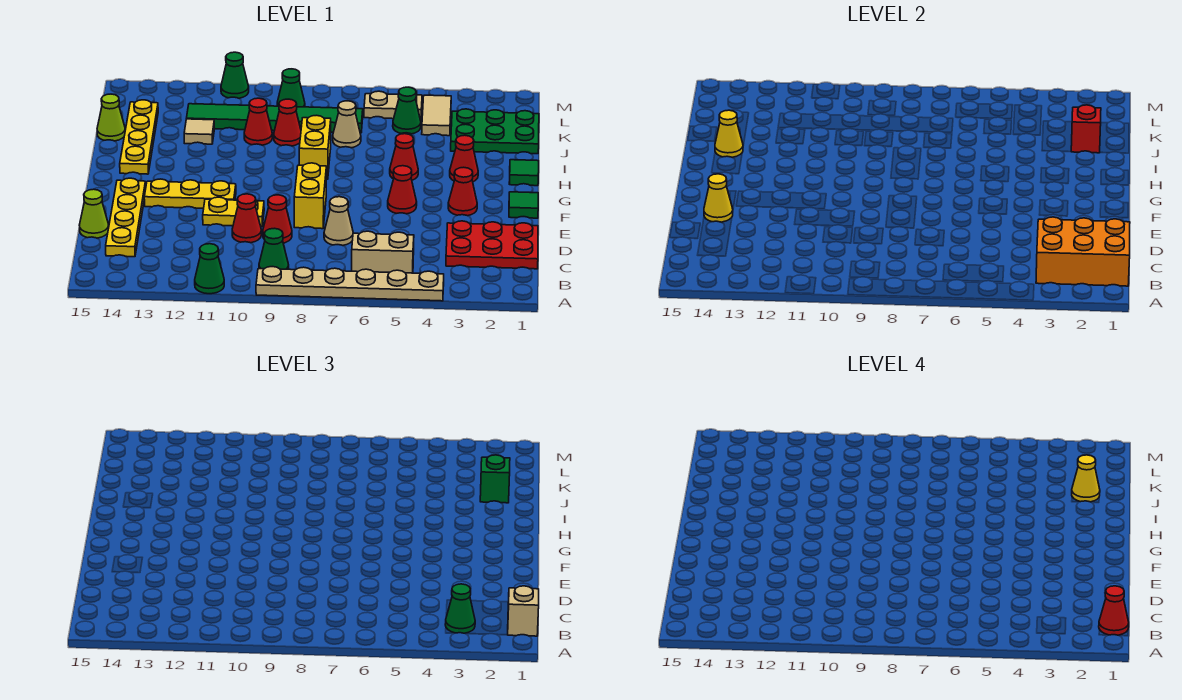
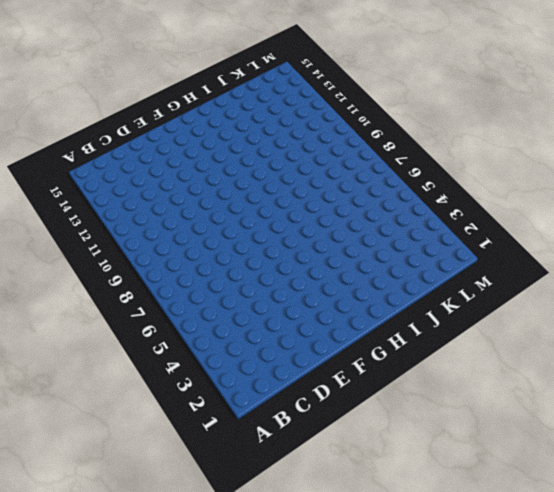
none -> tan 1x6 plate [256,267,444,301]
none -> green 1x1 cone [195,244,224,294]
none -> tan 1x2 brick [352,231,414,273]
none -> green 1x1 cone [259,228,289,269]

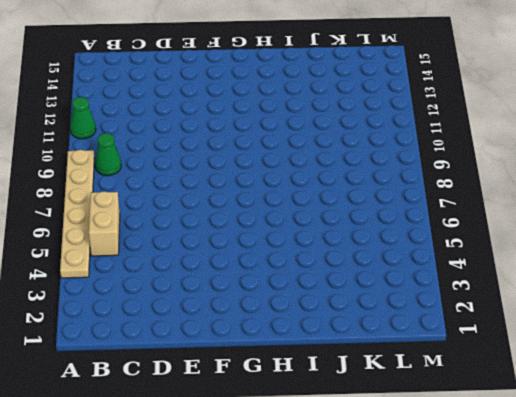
none -> red 2x3 plate [446,221,538,269]
none -> yellow 1x4 plate [106,178,146,257]
none -> tan 1x1 cone [324,197,353,245]
none -> red 1x1 cone [263,195,292,243]

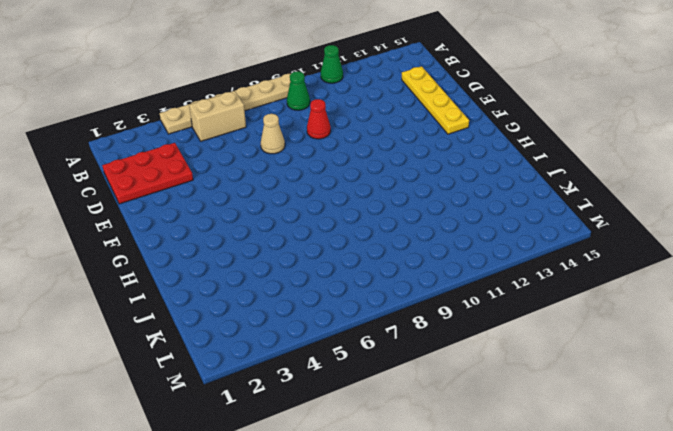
none -> red 1x1 cone [232,194,261,243]
none -> lime 1x1 cone [79,189,109,238]
none -> yellow 1x2 brick [294,163,326,229]
none -> yellow 1x2 plate [203,197,264,227]

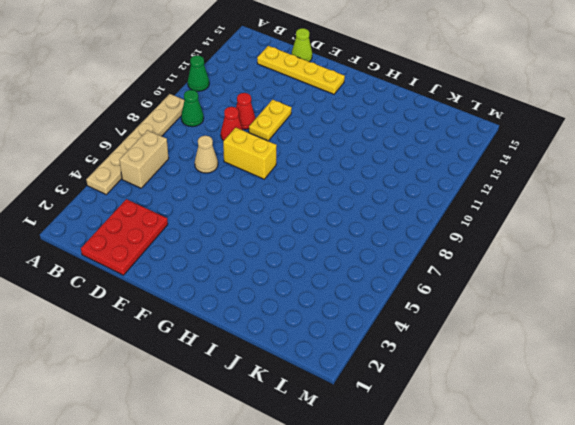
none -> green 1x1 tile [509,192,538,218]
none -> red 1x1 cone [448,167,477,216]
none -> red 1x1 cone [388,166,417,214]
none -> yellow 1x3 plate [144,179,236,208]

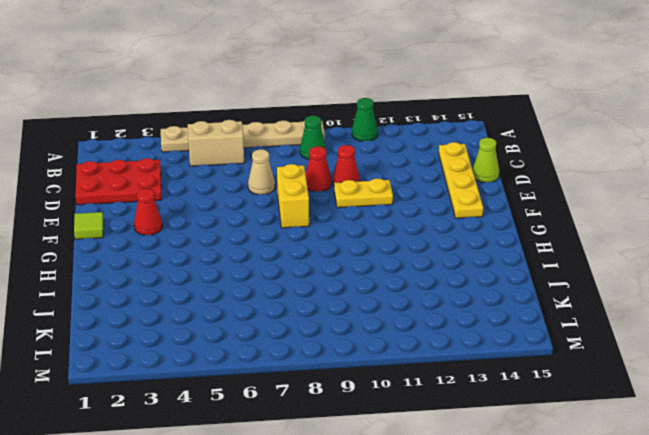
lime 1x1 tile [74,212,104,239] -> green 1x1 tile [509,192,538,218]
none -> red 1x1 cone [388,166,417,214]
none -> yellow 1x3 plate [144,179,236,208]
none -> green 1x1 tile [509,160,539,186]
none -> red 1x1 cone [450,135,478,182]

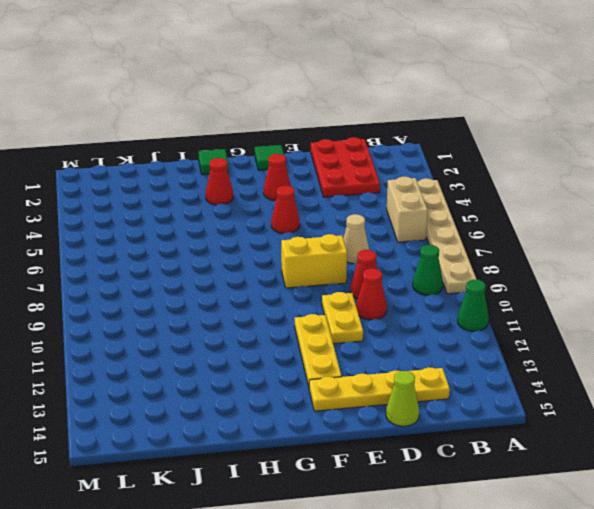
none -> red 1x1 cone [390,134,418,180]
none -> yellow 1x2 brick [299,115,331,179]
none -> yellow 1x4 plate [120,100,158,174]
none -> green 2x3 plate [451,109,539,154]

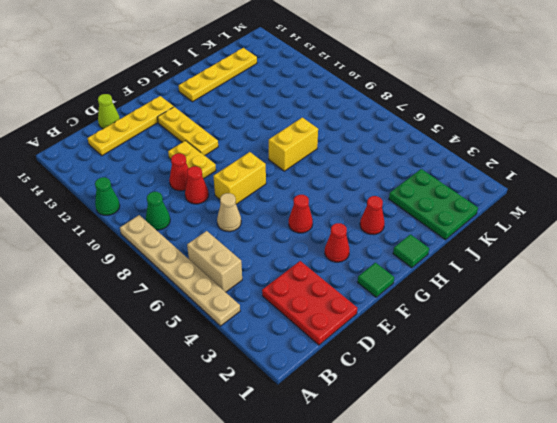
none -> red 1x1 cone [390,134,418,180]
none -> tan 1x1 cone [333,101,361,148]
none -> red 1x1 cone [274,99,301,146]
none -> red 1x1 cone [244,98,272,145]

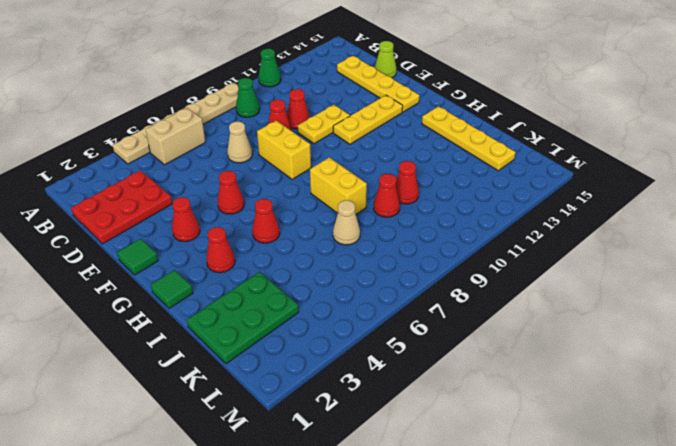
none -> tan 1x1 tile [184,119,214,144]
none -> lime 1x1 cone [97,94,125,141]
none -> tan 1x2 tile [422,95,451,136]
none -> green 1x1 cone [393,87,421,134]

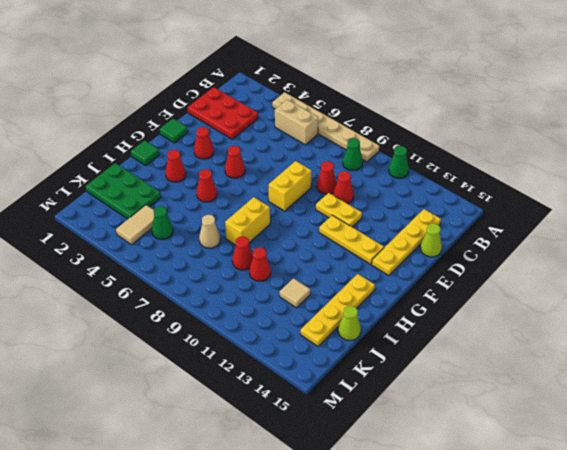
none -> tan 1x1 cone [324,197,353,245]
none -> green 1x6 tile [186,104,363,133]
none -> tan 1x2 plate [364,91,422,119]
none -> green 1x1 cone [277,69,305,107]

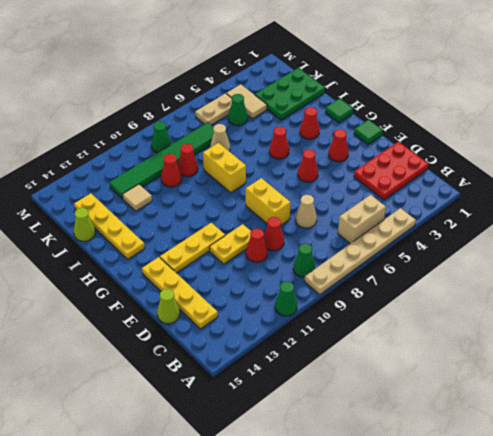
none -> green 1x1 cone [221,52,249,98]
none -> orange 2x3 brick [1036,217,1130,286]
none -> yellow 1x1 cone [704,174,733,222]
none -> yellow 1x1 cone [715,110,743,157]

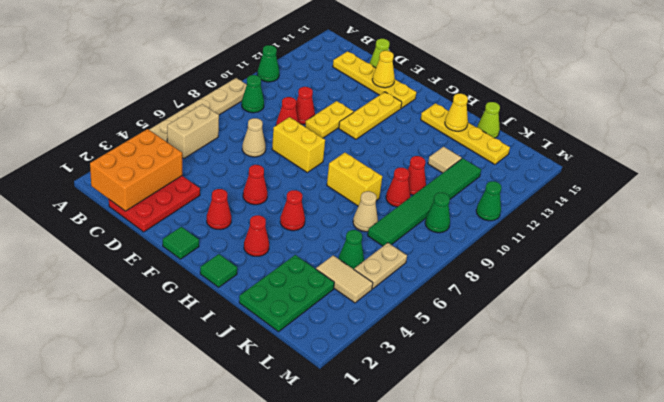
none -> red 1x1 brick [1071,105,1101,153]
none -> tan 1x1 brick [508,586,539,636]
none -> green 1x1 cone [445,584,475,633]
none -> green 1x1 brick [480,455,510,503]

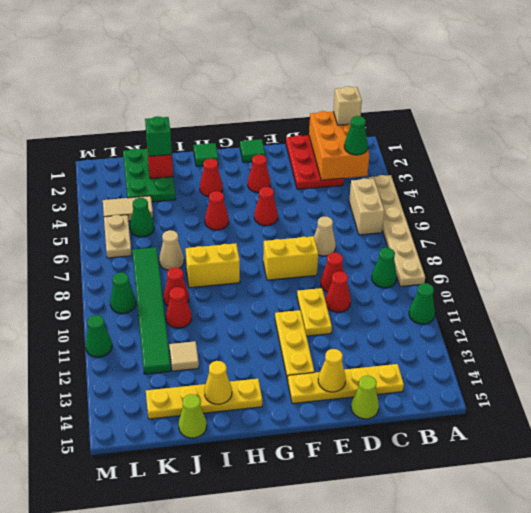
none -> red 1x1 cone [1099,586,1129,635]
none -> yellow 1x1 cone [1072,455,1100,502]

